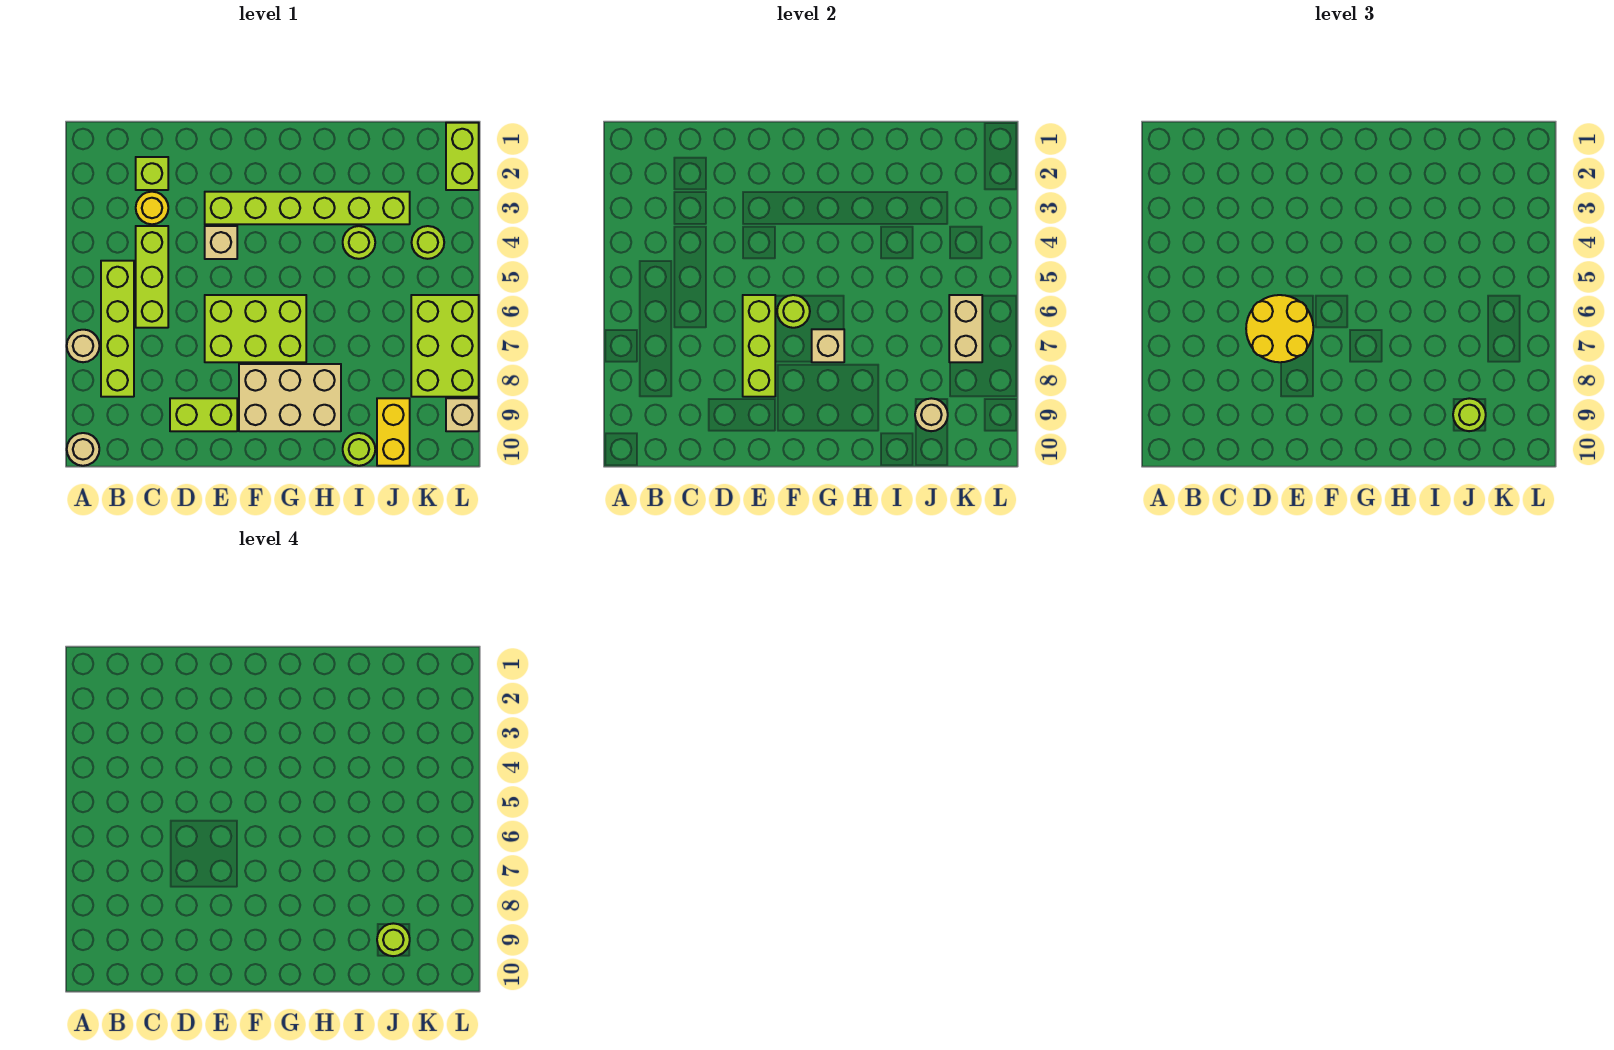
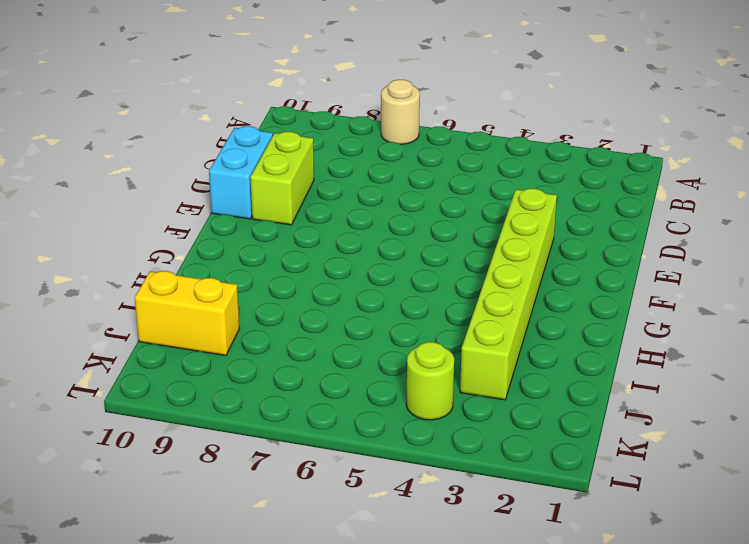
cyan 1x2 brick [209,126,273,219] -> none
none -> tan 1x1 round brick [67,433,99,466]
none -> lime 1x4 brick [101,261,134,397]
none -> lime 1x1 brick [136,157,168,190]

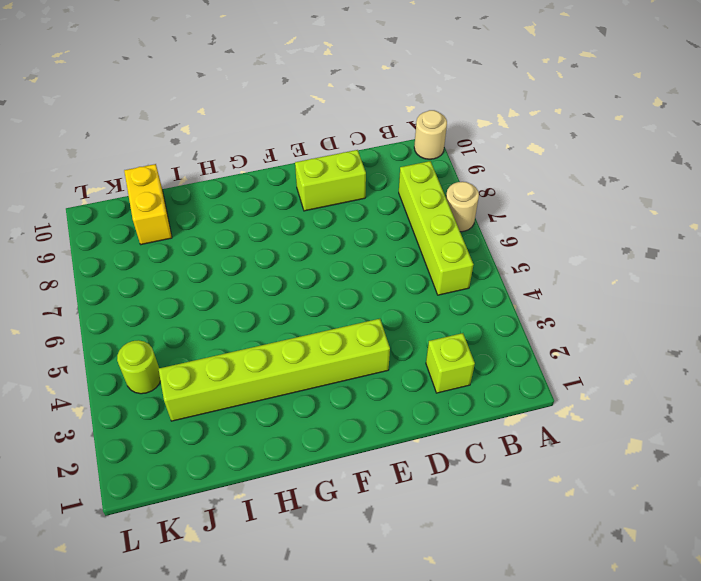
none -> yellow 1x1 round brick [136,192,168,224]
none -> lime 1x3 brick [136,226,168,328]
none -> tan 1x1 brick [205,226,237,259]

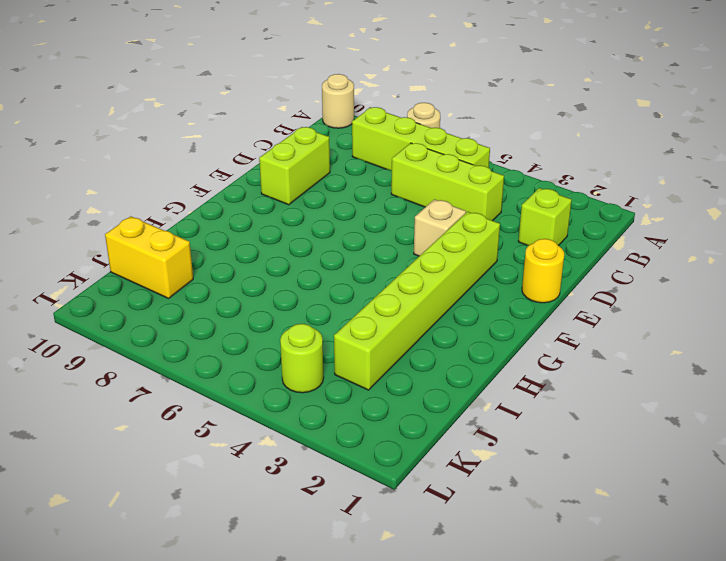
yellow 1x1 round brick [522,239,564,303] -> yellow 1x1 round brick moved to [136,192,168,224]
none -> lime 2x3 brick [205,295,306,362]
none -> tan 2x3 brick [239,364,341,431]
none -> lime 1x1 round brick [343,226,375,259]

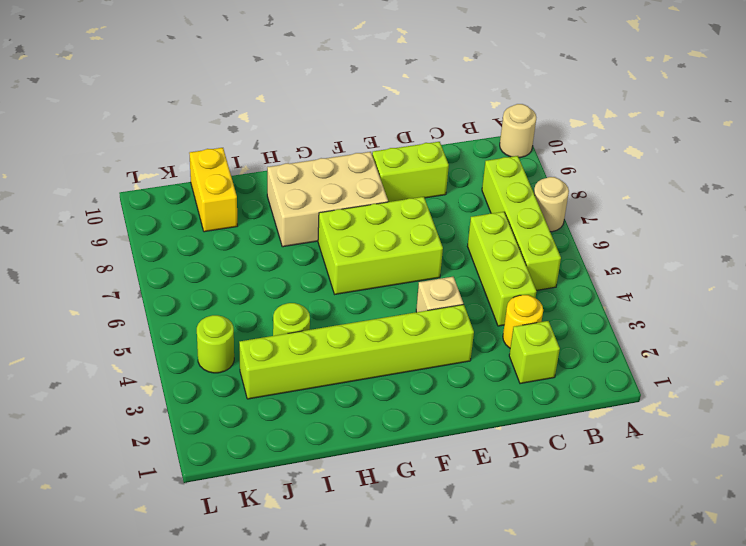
none -> lime 1x1 round brick [343,433,375,466]
none -> lime 2x3 brick [411,295,479,397]
none -> lime 1x2 brick [446,123,479,190]

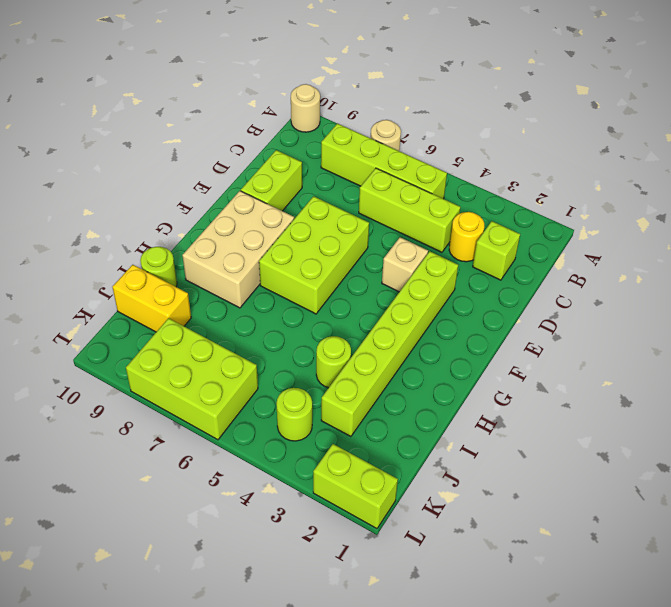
none -> tan 1x1 brick [446,398,479,431]
none -> lime 1x3 brick [743,295,775,397]
none -> lime 1x1 round brick [777,295,810,328]

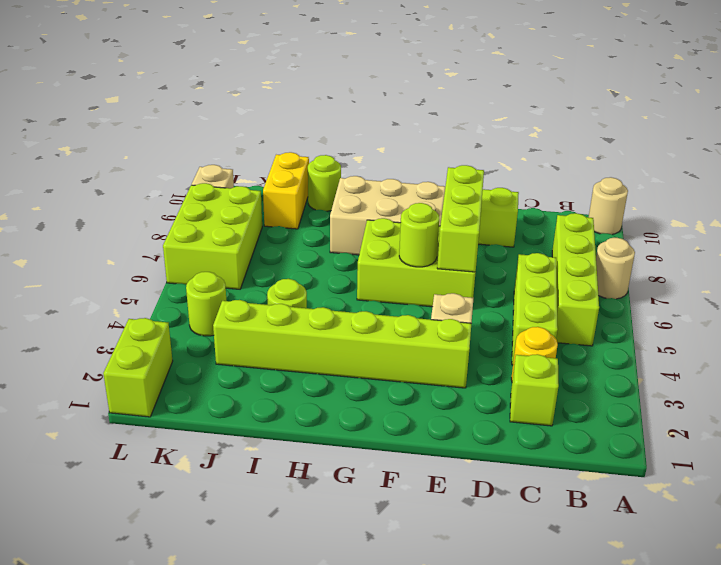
none -> tan 1x1 brick [812,329,844,362]
none -> tan 1x1 round brick [915,398,948,431]
none -> tan 1x2 brick [949,295,982,362]

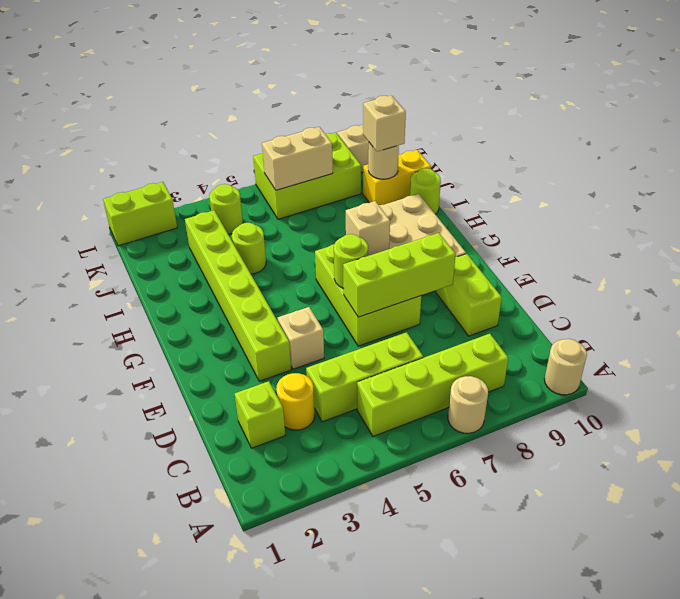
tan 1x1 brick [363,95,406,152] -> lime 1x1 round brick [1453,398,1486,431]
none -> yellow 2x2 round brick [1246,295,1313,362]
none -> lime 1x1 round brick [377,923,410,956]

